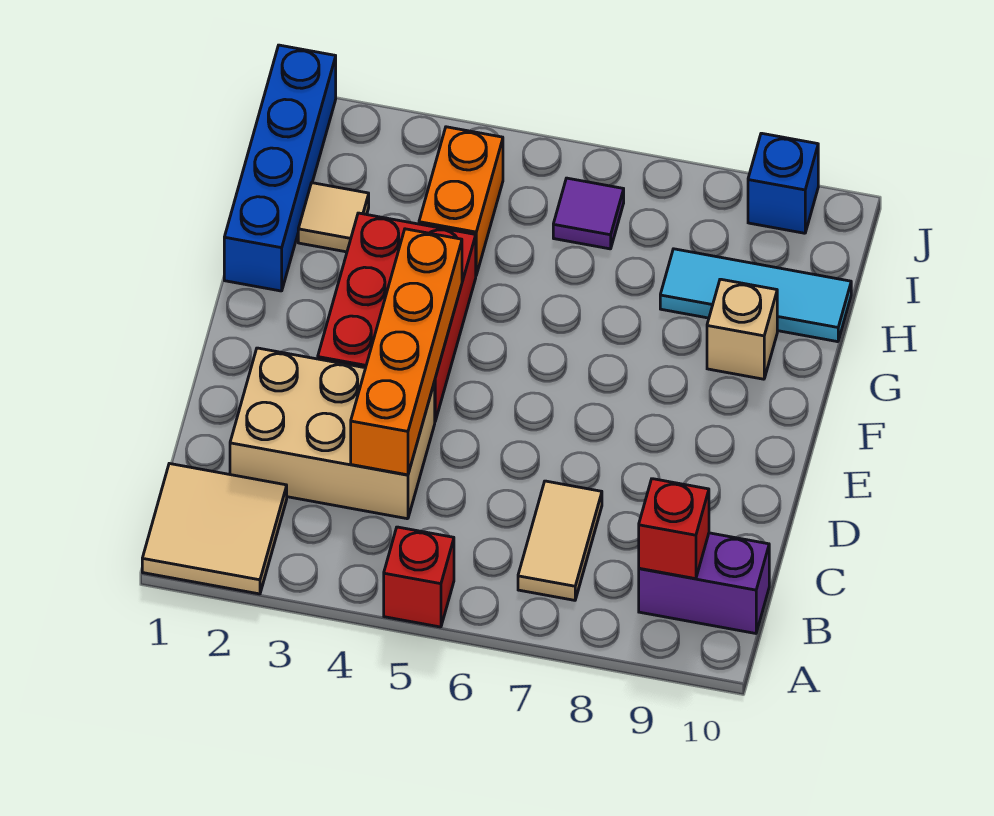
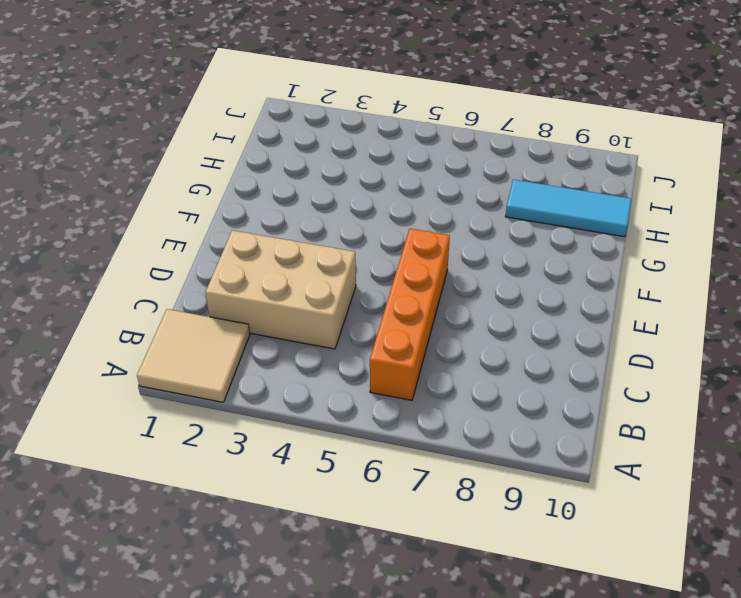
orange 1x4 brick [370,229,450,400] -> orange 1x4 brick moved to [351,229,462,475]
none -> red 1x1 brick [384,527,454,627]
none -> tan 1x2 tile [518,481,602,600]
none -> purple 1x2 brick [639,533,769,633]

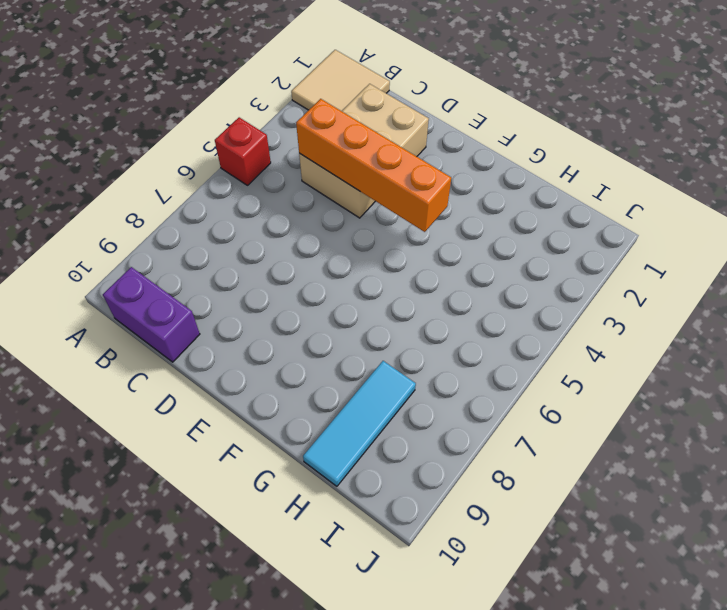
purple 1x2 brick [103,267,200,362] -> purple 1x2 brick turned to [639,533,769,633]
none -> tan 1x2 tile [518,481,602,600]
none -> red 2x3 brick [318,213,476,421]
none -> blue 1x4 brick [224,45,336,291]

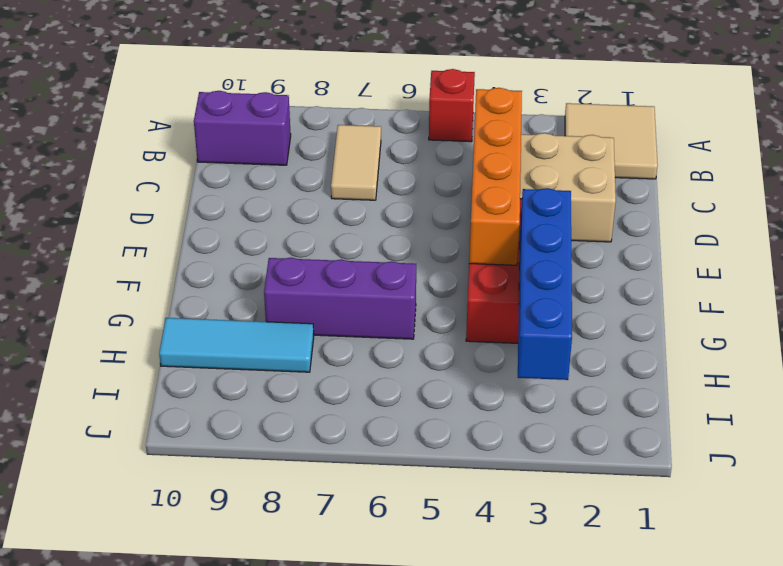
blue 1x4 brick [518,188,572,380] -> blue 1x4 brick moved to [224,45,336,291]
purple 1x3 brick [264,258,416,339] -> none
none -> tan 1x1 brick [707,279,777,379]
none -> tan 1x1 tile [298,183,369,252]
none -> orange 1x2 brick [419,127,503,275]

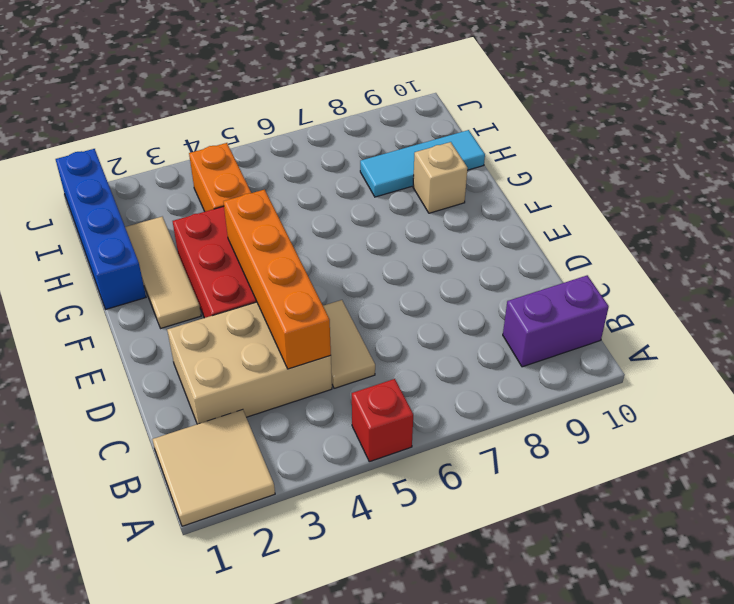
tan 1x2 tile [323,300,375,388] -> tan 1x2 tile moved to [518,481,602,600]
tan 1x3 tile [125,217,201,328] -> tan 1x1 tile [298,183,369,252]
none -> purple 1x1 tile [553,178,624,249]
none -> blue 1x1 brick [748,133,818,233]
none -> red 1x1 brick [639,479,709,579]

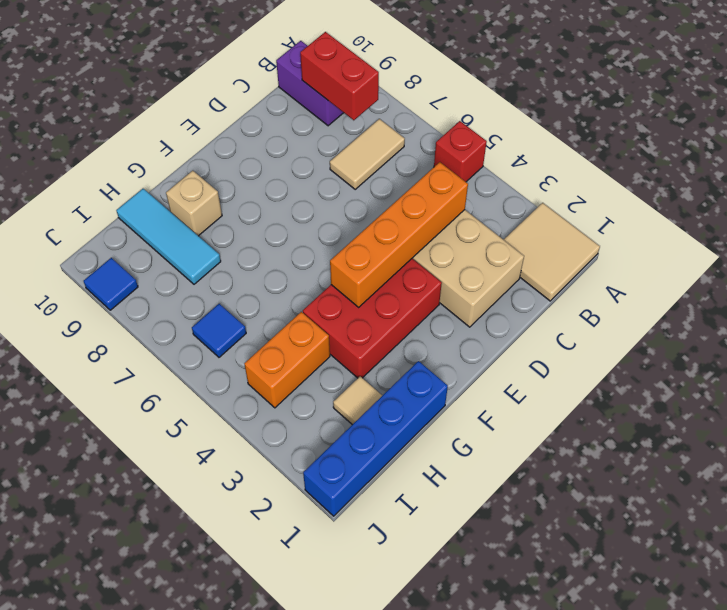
red 1x2 brick [300,32,379,120] -> red 1x1 brick [639,479,709,579]
blue 1x1 tile [192,304,246,357] -> purple 1x1 tile [553,178,624,249]
blue 1x1 tile [84,258,138,310] -> blue 1x1 brick [748,133,818,233]

